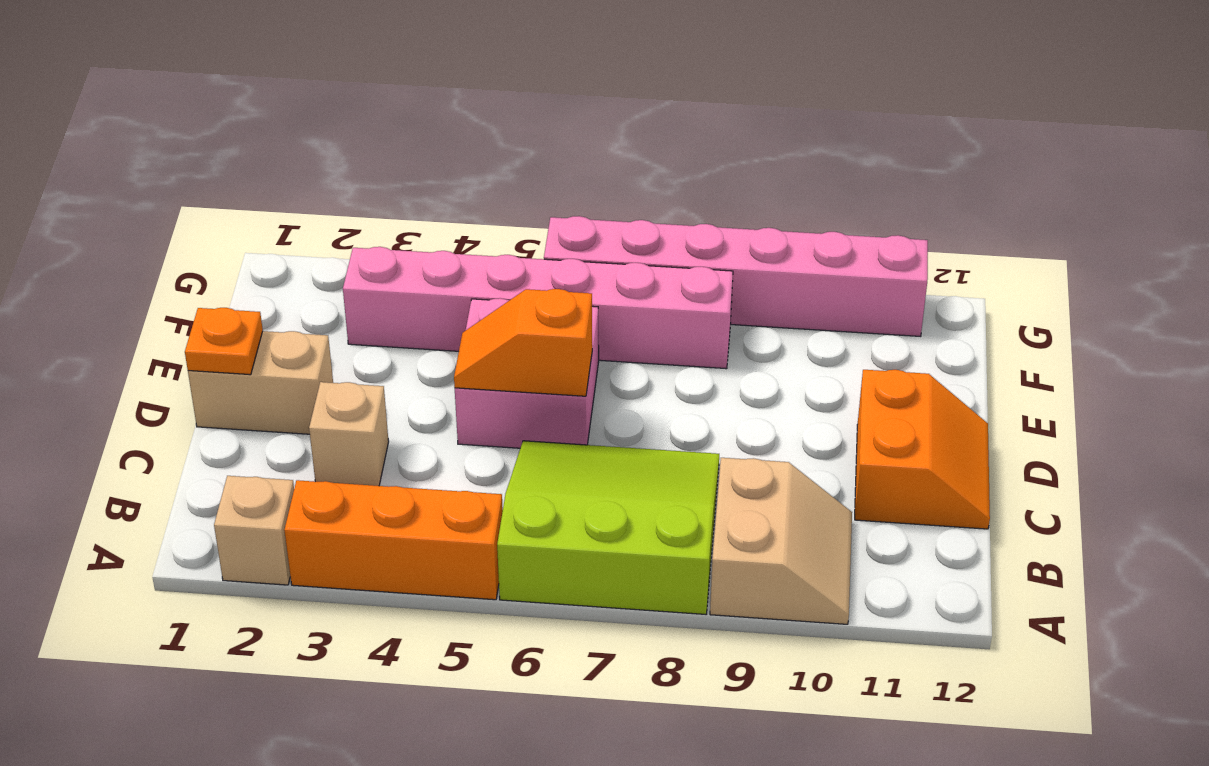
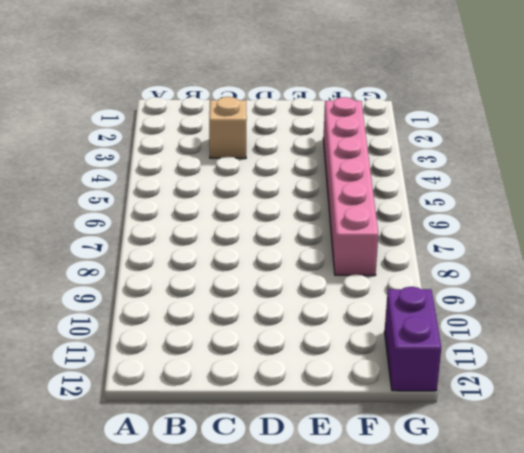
purple 1x2 brick [384,287,441,391] -> pink 1x6 brick [544,216,928,336]
none -> tan 1x1 brick [214,476,294,585]
none -> orange 1x3 brick [284,480,503,600]
none -> lime 3x3 slope [497,441,719,614]

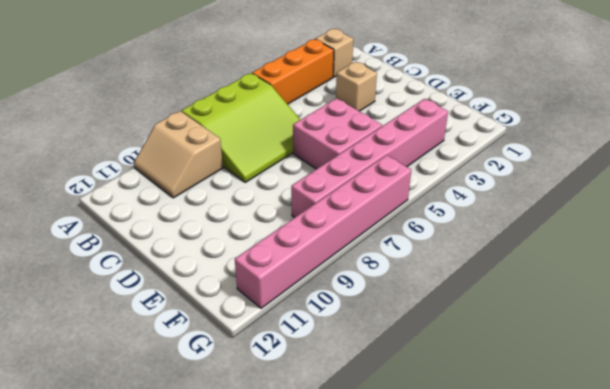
none -> orange 2x2 slope [855,370,990,529]
none -> tan 1x2 brick [188,331,333,434]
none -> orange 1x1 plate [185,308,263,375]

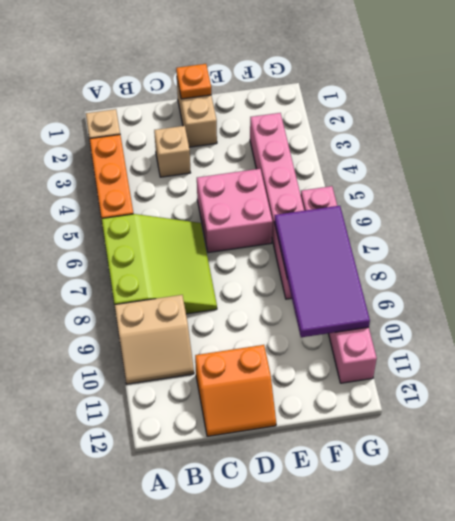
purple 2x4 tile [274,206,370,337] -> none
none -> orange 1x2 slope [454,289,592,396]

